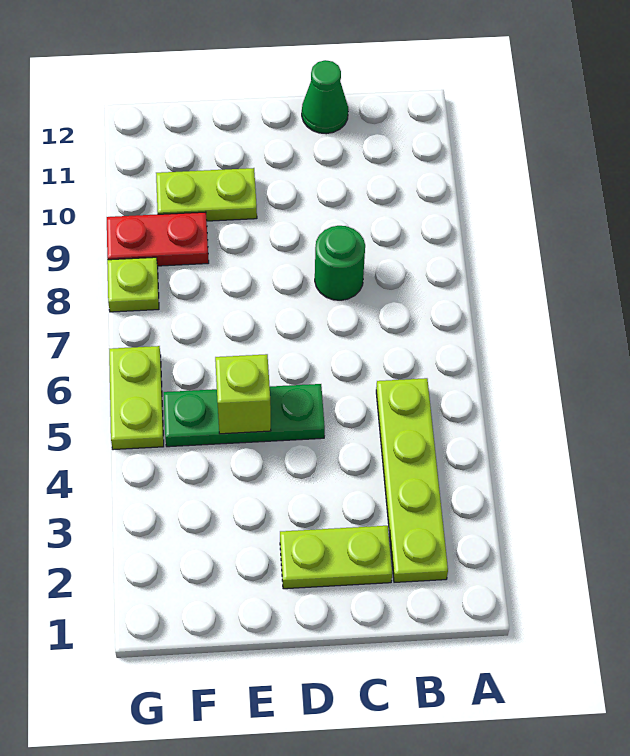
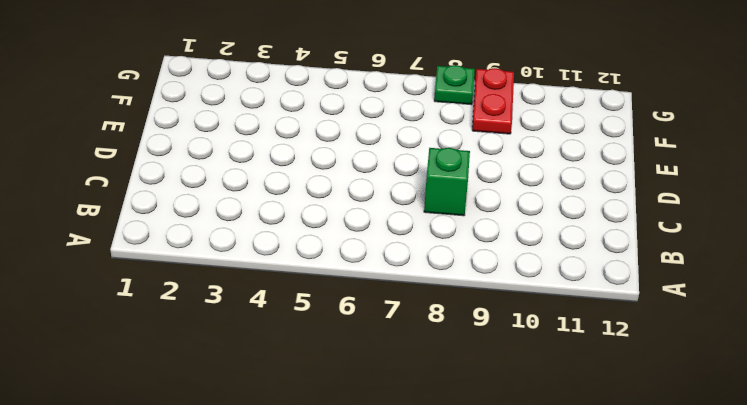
green 1x1 brick [424,148,470,216] -> green 1x1 round brick [315,226,365,300]
green 1x1 plate [434,65,475,105] -> lime 1x1 plate [107,257,159,312]
none -> lime 1x4 plate [376,378,448,582]
none -> lime 1x2 plate [280,526,392,589]

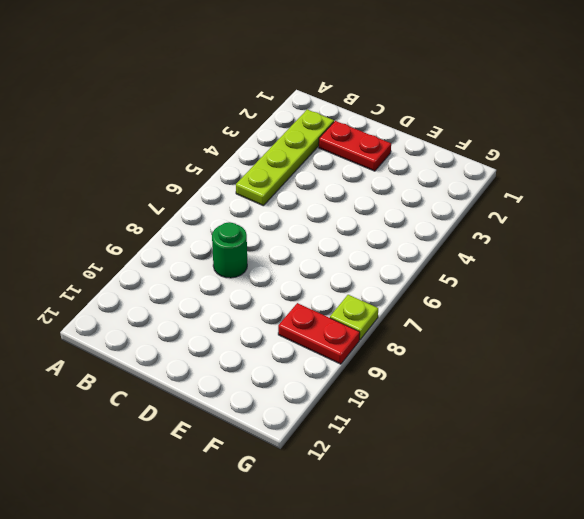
red 1x2 plate [319,121,391,171] -> lime 1x2 plate [280,526,392,589]
none -> green 1x1 cone [302,60,348,134]
none -> green 1x3 plate [164,384,325,447]

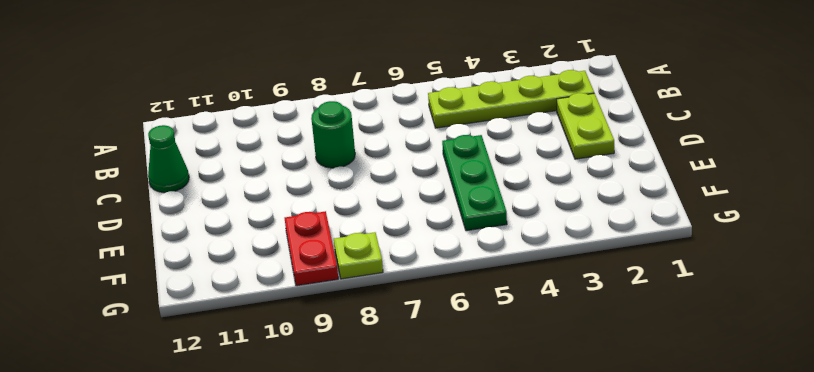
none -> lime 1x2 plate [156,168,257,221]
none -> lime 1x2 plate [109,346,164,450]

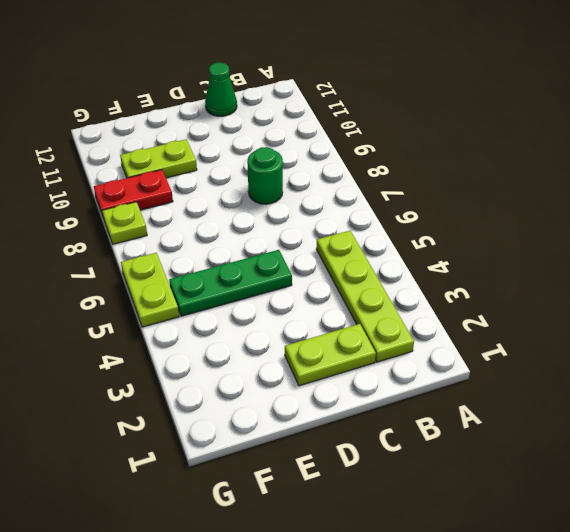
none -> lime 1x1 brick [215,354,271,434]

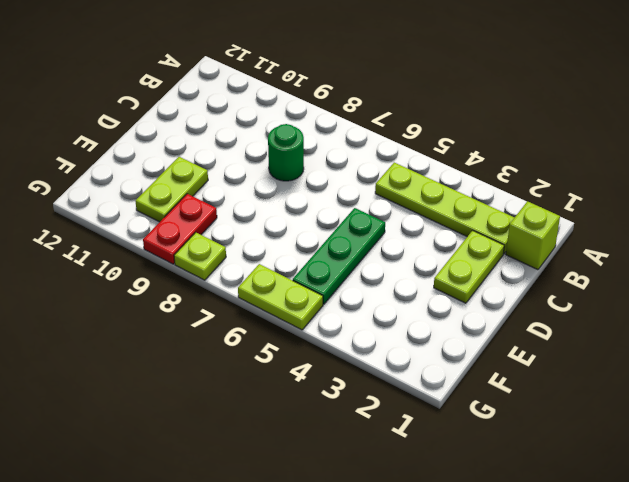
lime 1x1 brick [506,201,560,270] -> lime 1x1 brick moved to [215,354,271,434]
none -> green 1x1 cone [302,60,348,134]

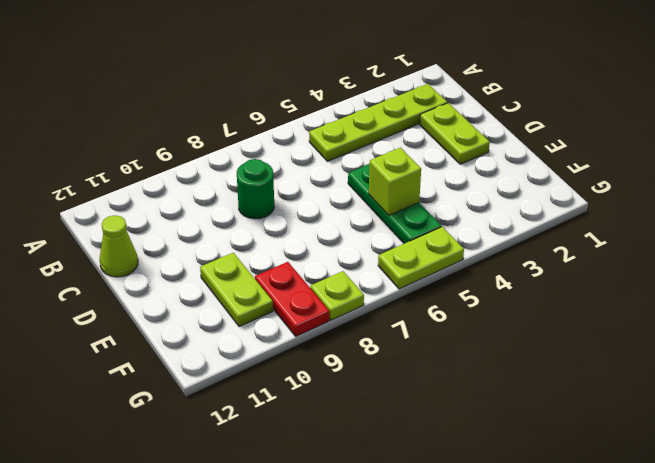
lime 1x1 cone [100,215,138,277] -> green 1x1 cone [302,60,348,134]

